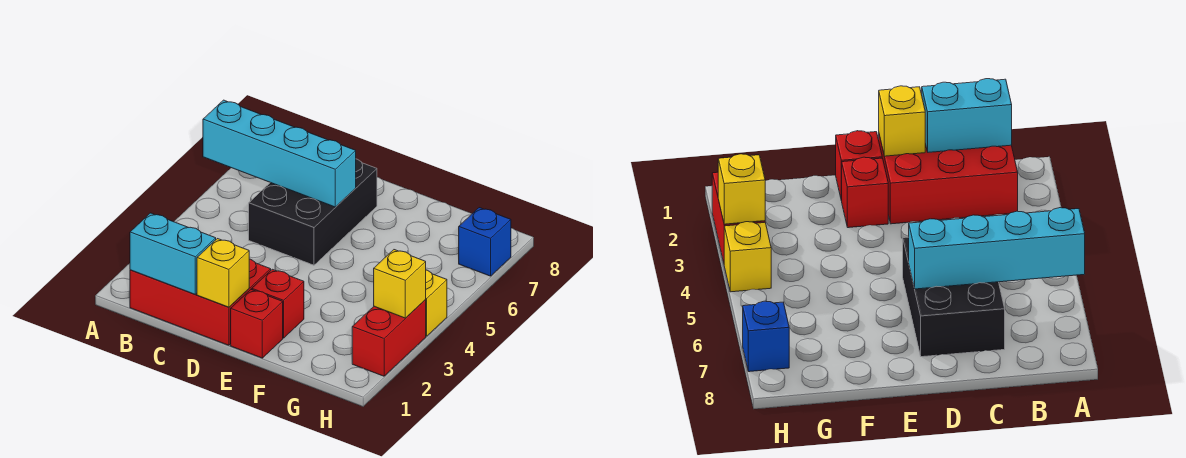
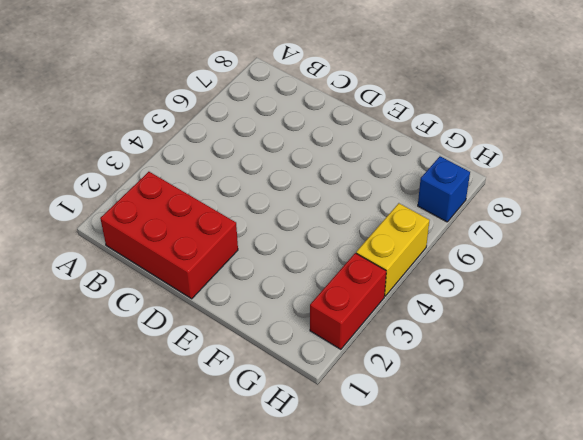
yellow 1x2 brick [356,203,430,296] -> yellow 1x1 brick [425,270,447,336]
none -> black 2x3 brick [249,159,377,265]
none -> red 1x1 brick [231,290,283,358]

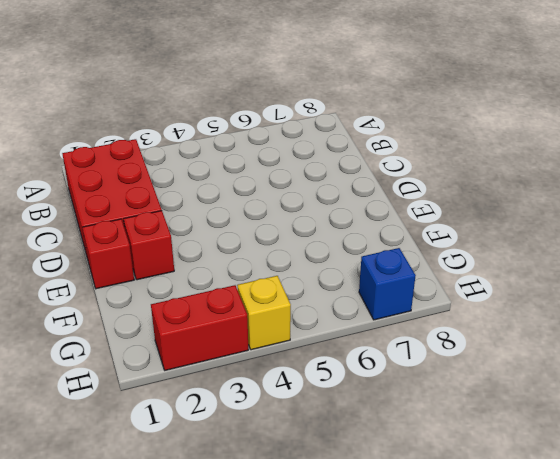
none -> black 2x3 brick [249,159,377,265]
none -> cyan 1x4 brick [203,100,356,207]

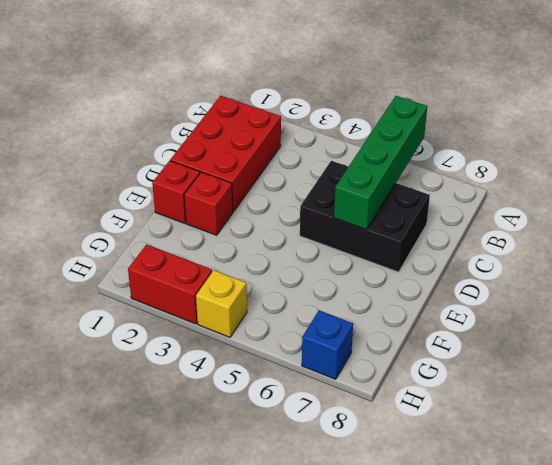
green 1x4 brick [334,96,427,229] -> cyan 1x4 brick [203,100,356,207]
none -> cyan 1x2 brick [130,213,216,294]
none -> yellow 1x1 brick [197,239,249,307]

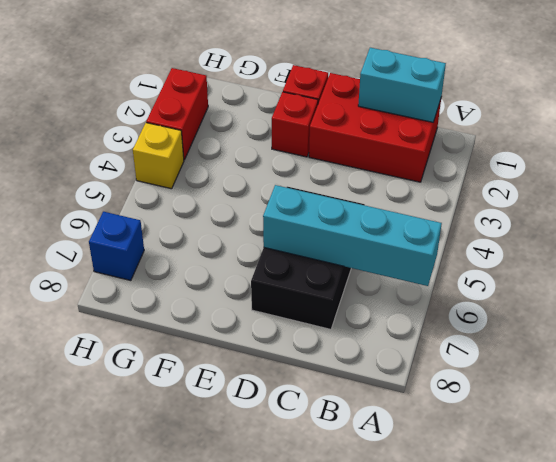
none -> yellow 1x1 brick [197,239,249,307]
none -> yellow 1x1 brick [374,250,426,318]

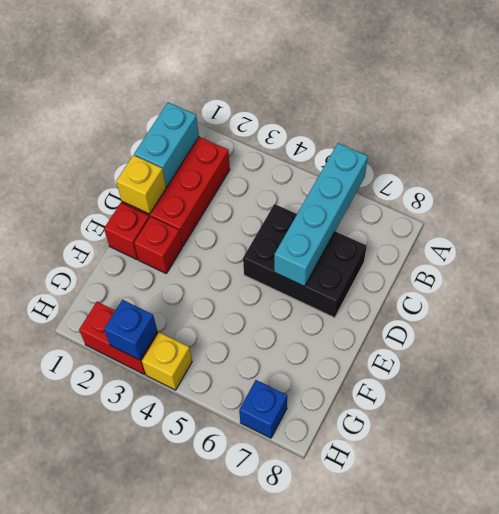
blue 1x1 brick [104,300,157,360] -> yellow 1x1 brick [374,250,426,318]

